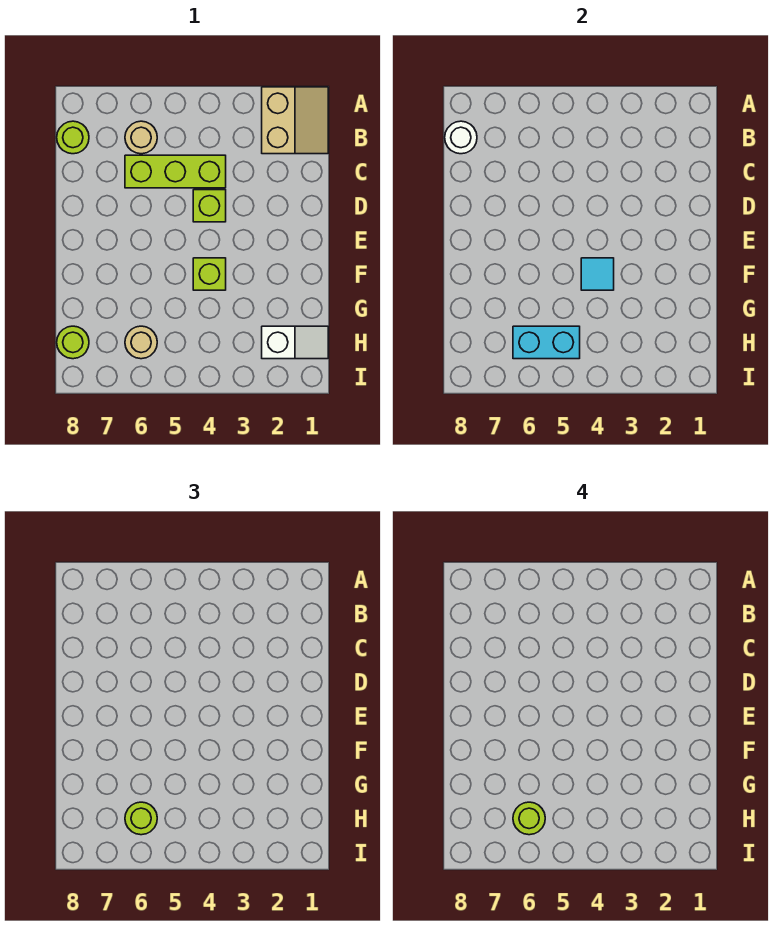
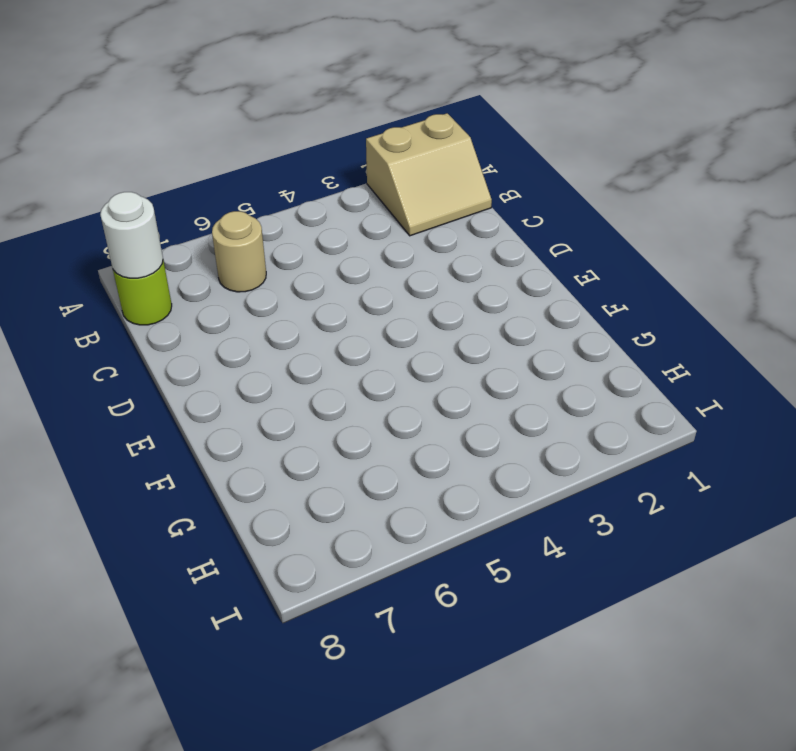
tan 2x2 slope [366,113,492,236] -> tan 2x2 slope turned to [262,87,328,154]
none -> lime 1x3 brick [125,155,226,188]
none -> lime 1x1 brick [193,190,226,222]
none -> lime 1x1 brick [193,258,226,290]

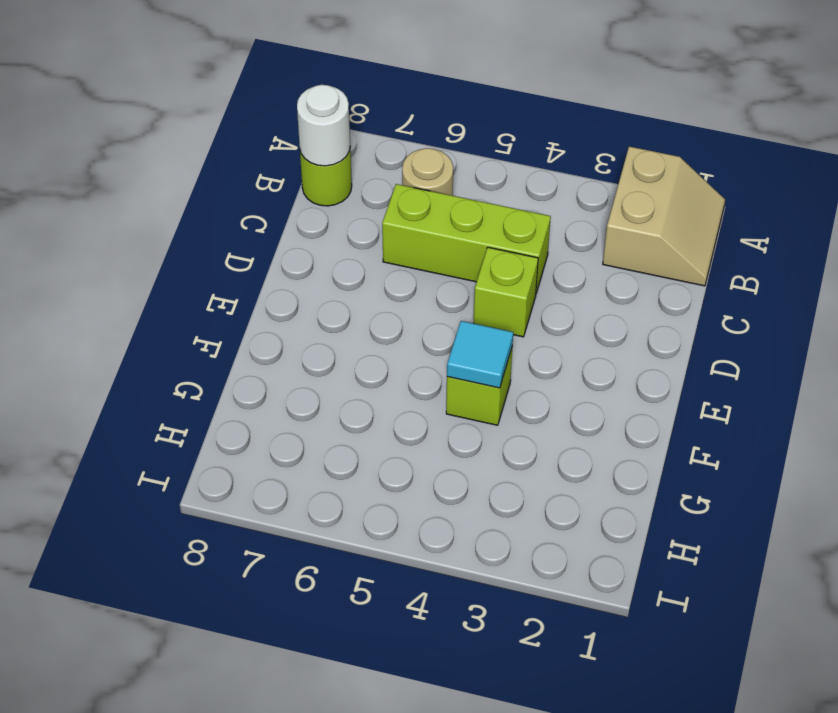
none -> white 1x2 slope [262,326,328,359]
none -> tan 1x1 round brick [125,326,157,359]
none -> lime 1x1 round brick [57,326,89,359]

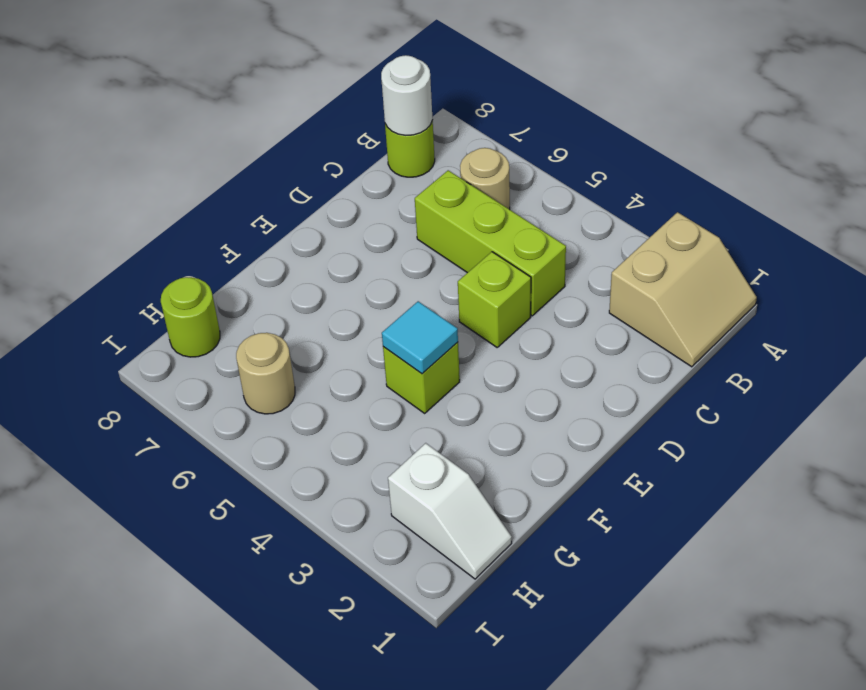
none -> cyan 1x2 brick [513,326,580,359]
none -> lime 1x1 round brick [125,802,157,835]
none -> lime 1x1 round brick [513,802,545,835]

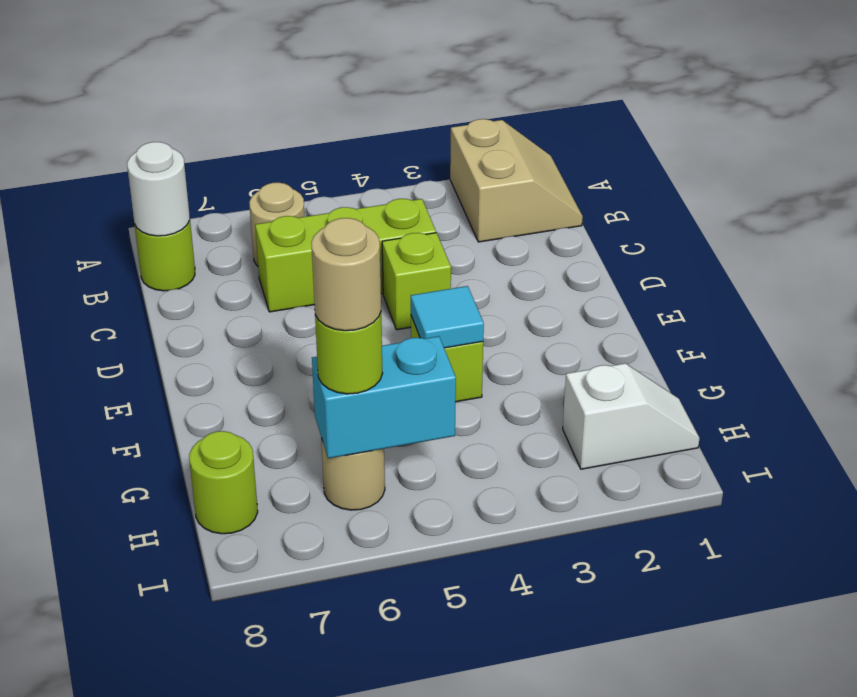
tan 1x1 round brick [311,218,381,331] -> lime 1x1 round brick [513,802,545,835]

